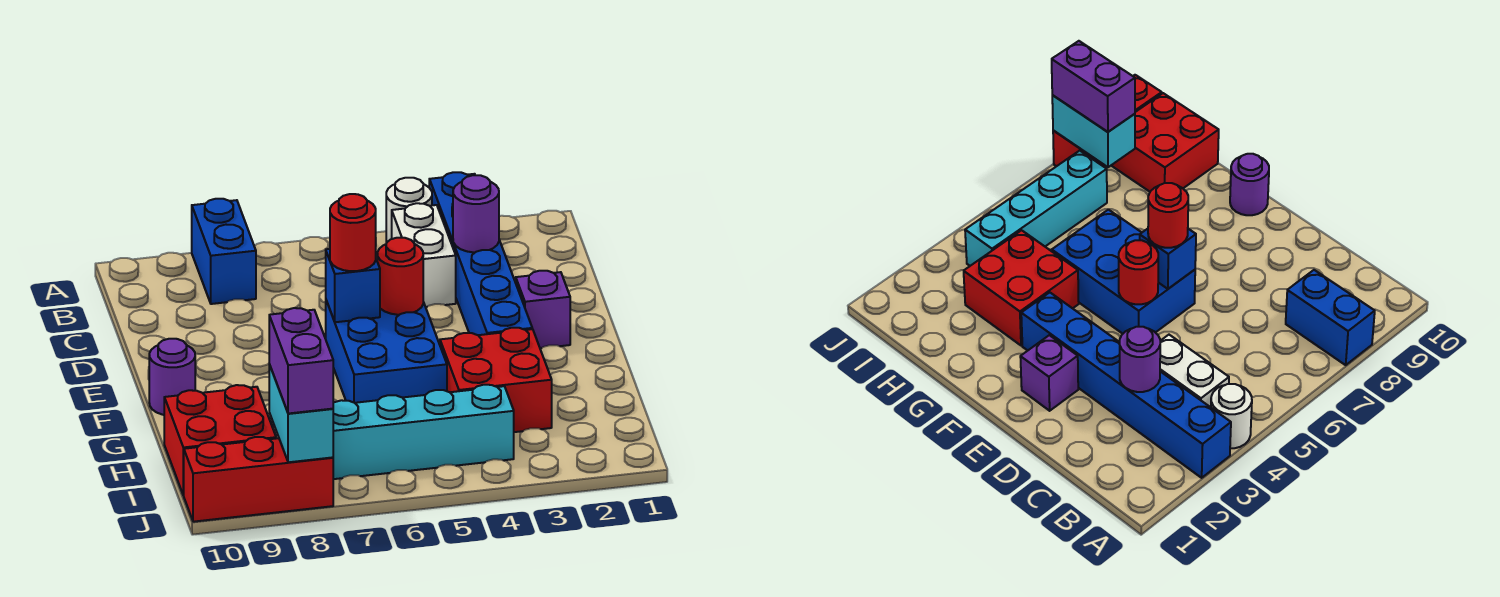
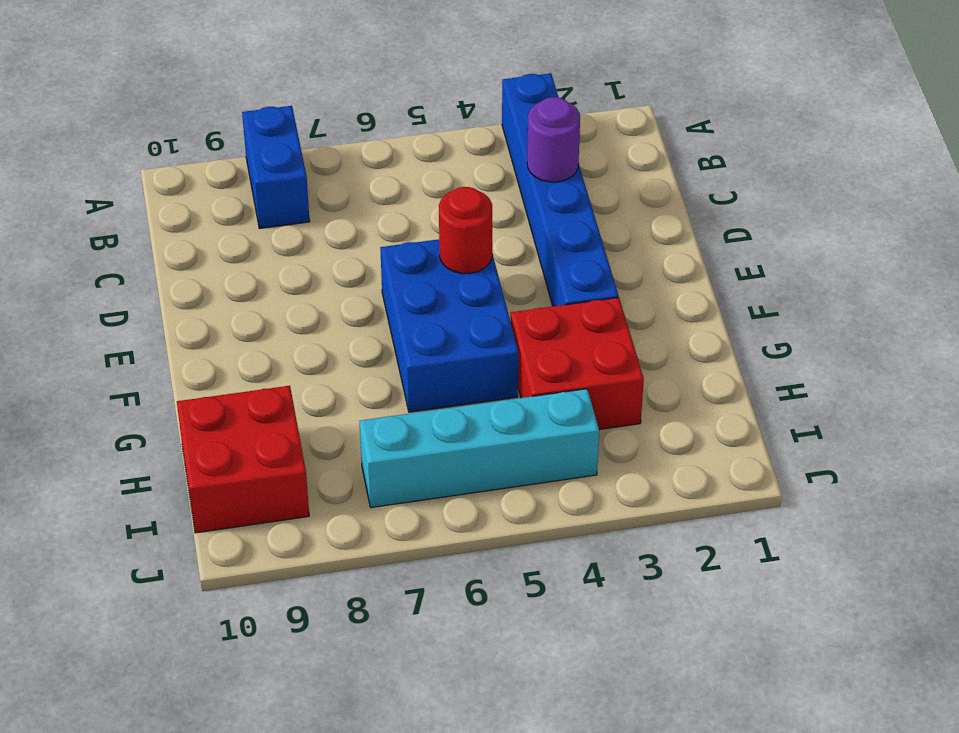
none -> white 1x1 round brick [386,178,432,243]
none -> white 1x2 brick [392,203,456,307]
none -> purple 1x1 brick [516,271,570,348]

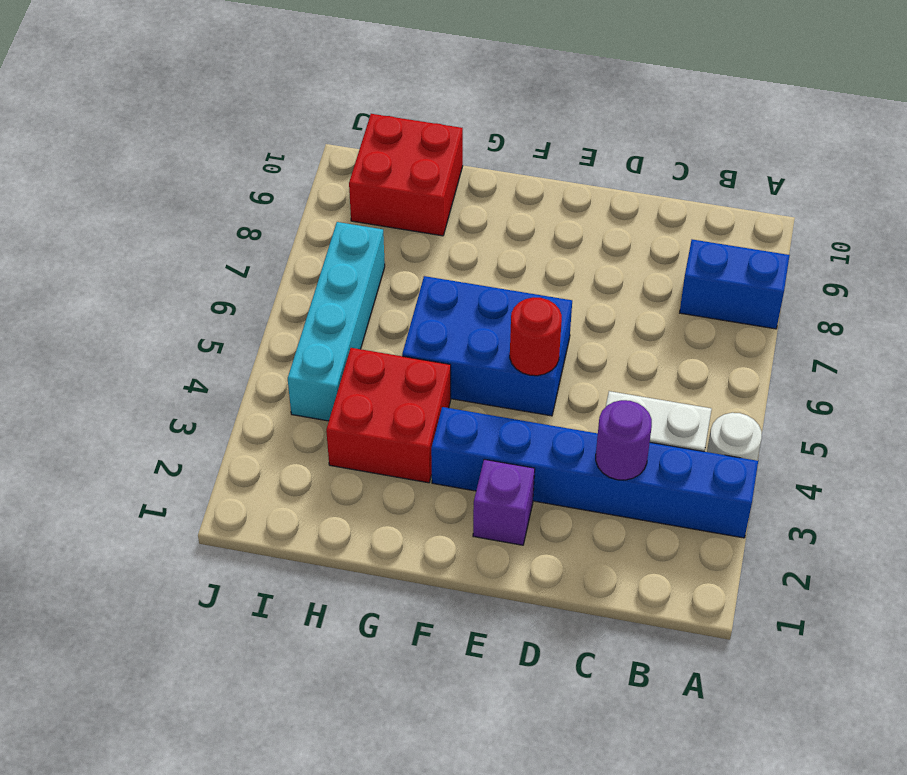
none -> purple 1x1 round brick [149,339,195,415]
none -> red 1x3 brick [183,437,333,522]
none -> blue 1x1 brick [326,249,380,322]

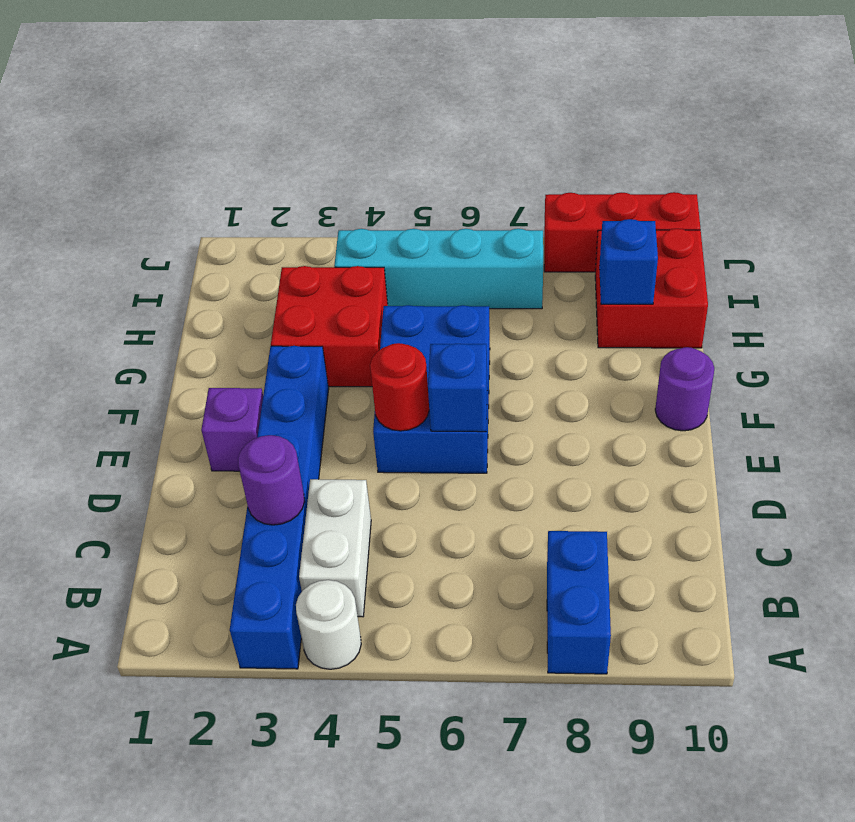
blue 1x1 brick [599,219,658,304] -> none
none -> cyan 1x2 brick [269,365,333,462]
none -> red 1x1 round brick [330,194,376,271]
none -> purple 1x2 brick [269,308,333,413]

